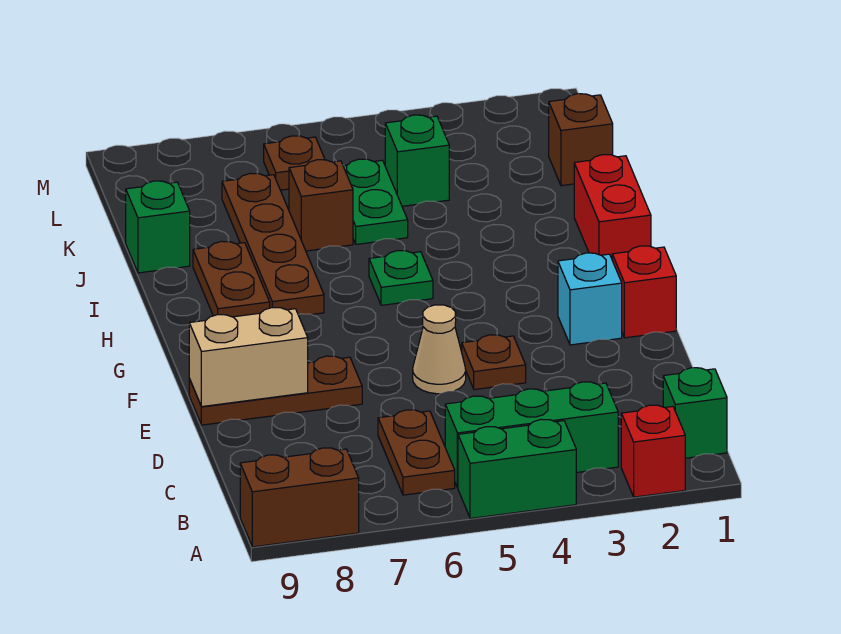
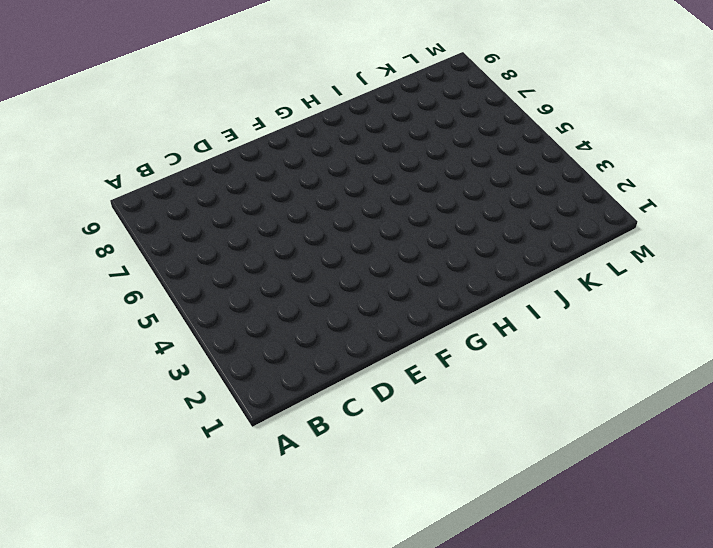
none -> red 1x1 brick [621,405,685,497]
none -> green 1x2 brick [458,419,576,518]
none -> brown 1x2 brick [240,448,359,547]

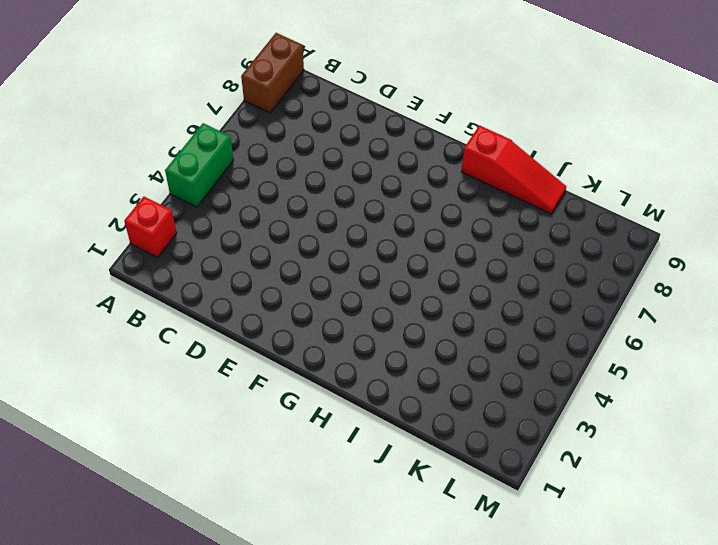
red 1x3 slope [461,125,566,214] -> green 1x1 brick [126,181,190,273]
none -> green 1x1 brick [663,368,727,458]
none -> green 1x3 brick [445,382,618,488]
none -> brown 1x2 plate [378,410,455,495]

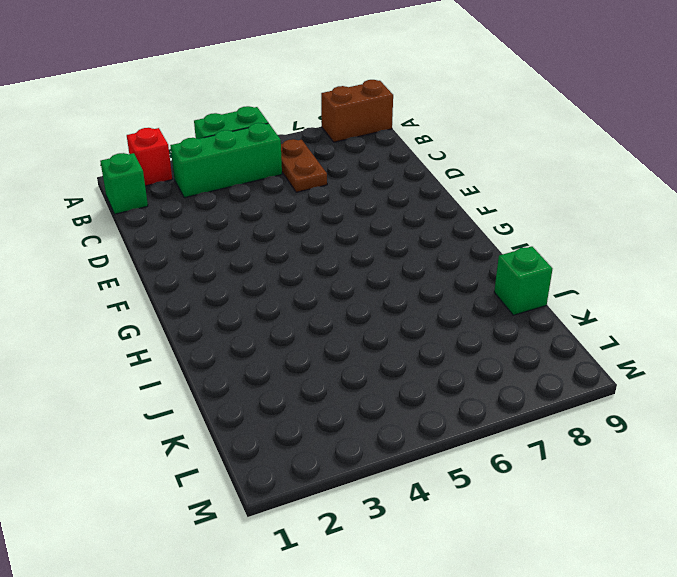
none -> brown 1x1 plate [462,335,526,390]
none -> tan 1x1 cone [413,305,466,394]
none -> brown 1x3 plate [189,356,362,425]

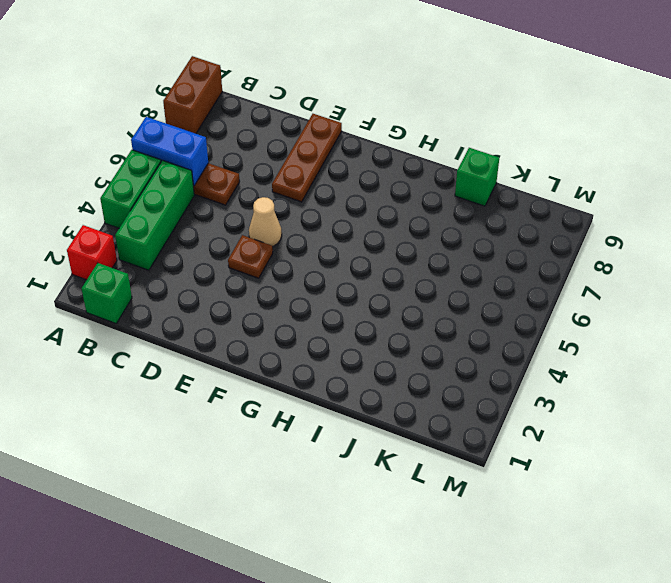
blue 1x2 brick [131,117,208,186] -> none
none -> red 1x1 brick [612,246,676,338]
none -> cyan 1x1 brick [558,253,622,345]
none -> red 1x2 brick [574,155,651,258]

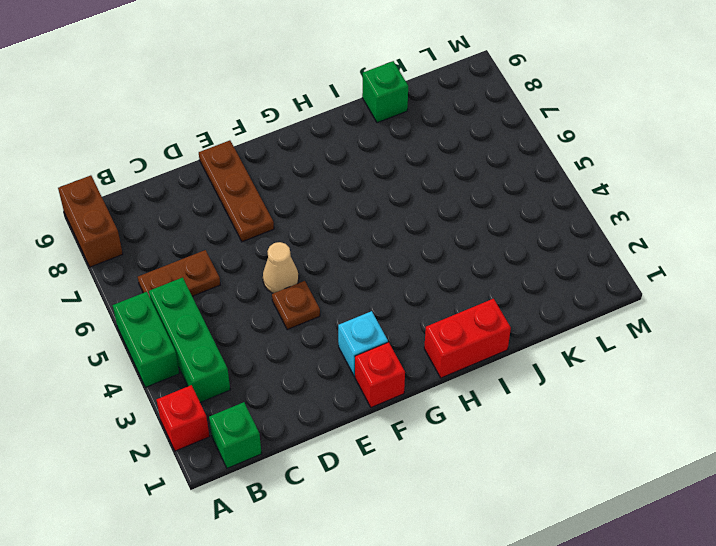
none -> green 1x1 plate [369,250,433,305]
none -> brown 1x4 plate [222,173,324,315]
none -> brown 1x2 plate [193,241,270,317]

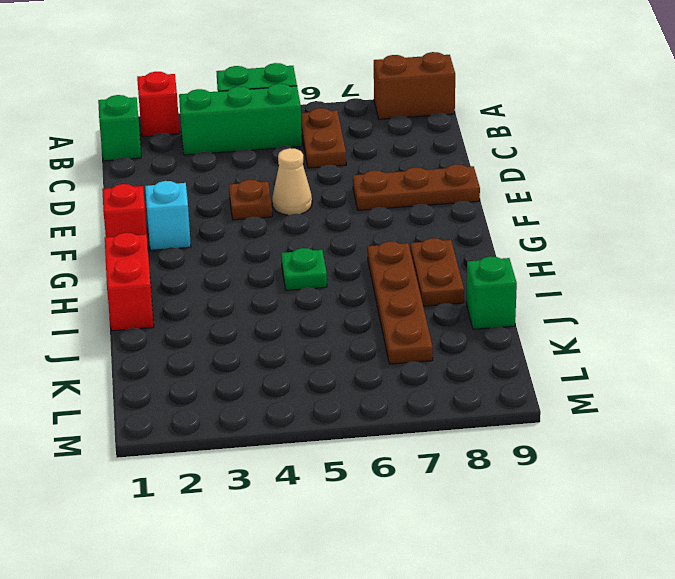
none -> green 1x2 plate [343,159,408,244]
none -> brown 1x1 brick [289,160,353,251]
none -> brown 1x1 brick [549,94,613,186]

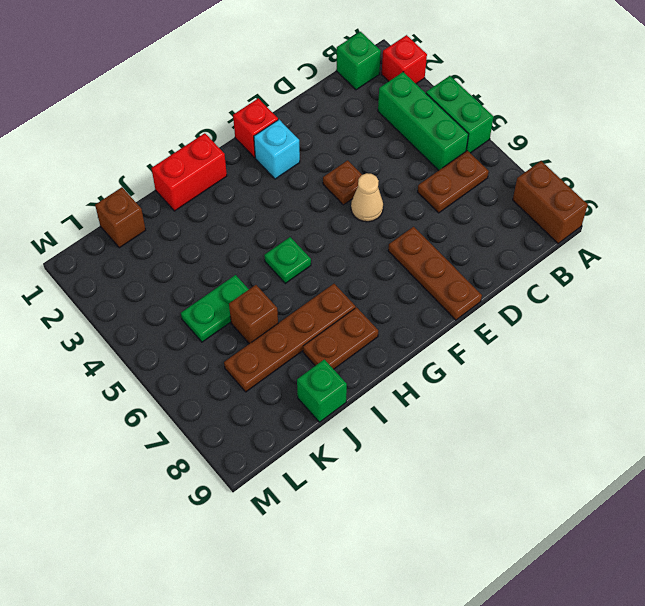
none -> green 1x1 brick [385,115,449,206]
none -> brown 1x1 plate [264,136,325,190]
none -> tan 1x2 brick [189,308,308,407]

